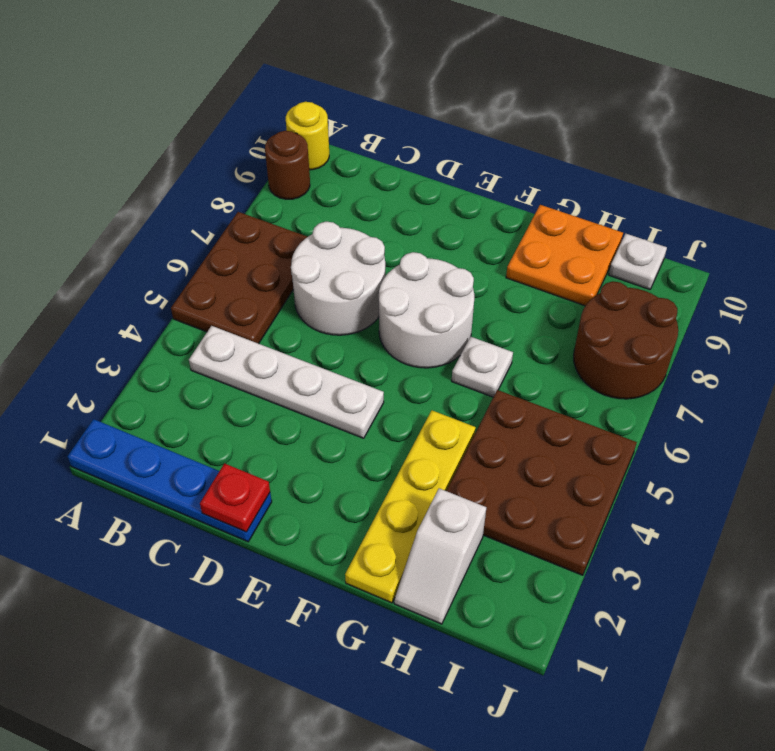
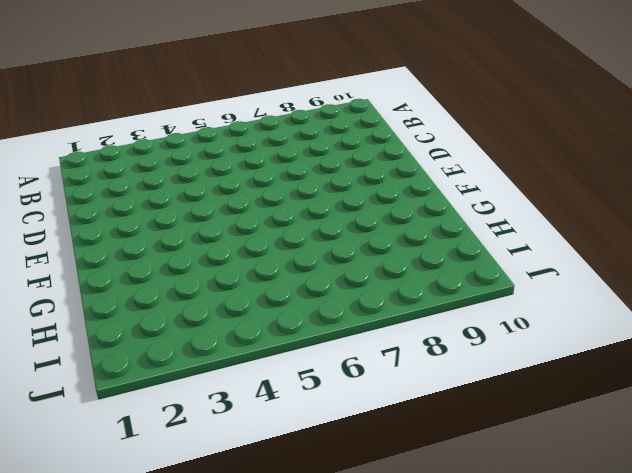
none -> blue 1x4 plate [67,419,272,542]
none -> brown 2x3 plate [171,212,307,344]
none -> brown 1x1 round brick [265,131,310,199]

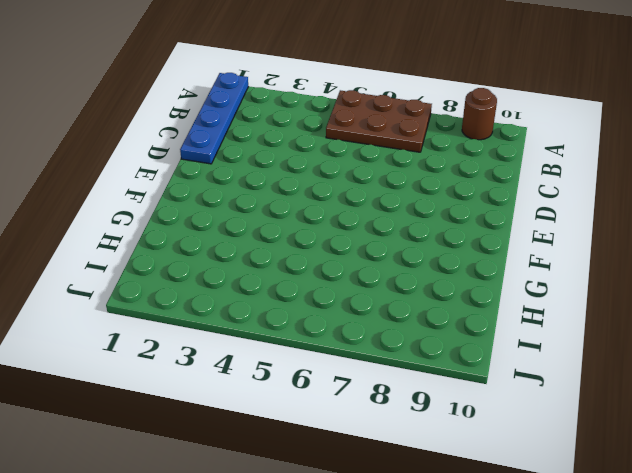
none -> yellow 1x1 round brick [286,102,329,170]
none -> white 1x4 plate [189,326,384,438]
none -> white 2x2 round brick [291,222,385,335]

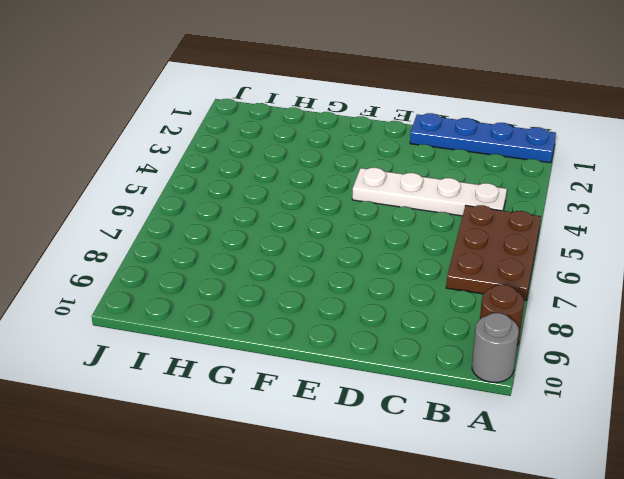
grey 1x1 round brick [472,313,519,382] -> yellow 1x1 round brick [286,102,329,170]
none -> white 2x2 round brick [291,222,385,335]
none -> white 2x2 round brick [379,252,474,368]
none -> yellow 1x4 plate [345,410,476,603]

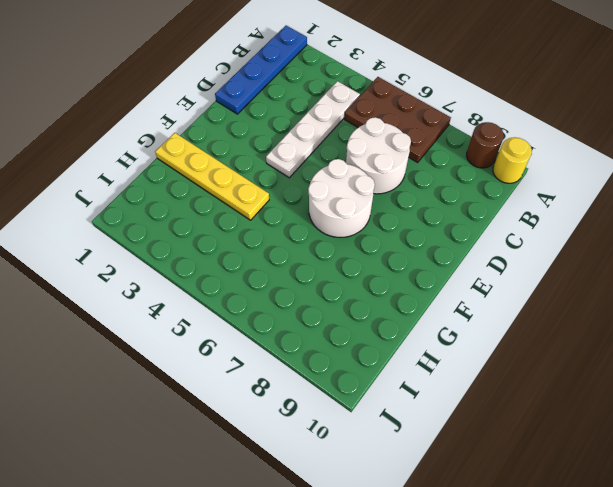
none -> white 1x1 plate [452,337,513,397]
none -> orange 2x2 plate [506,205,623,306]
none -> white 1x2 slope [394,488,486,624]

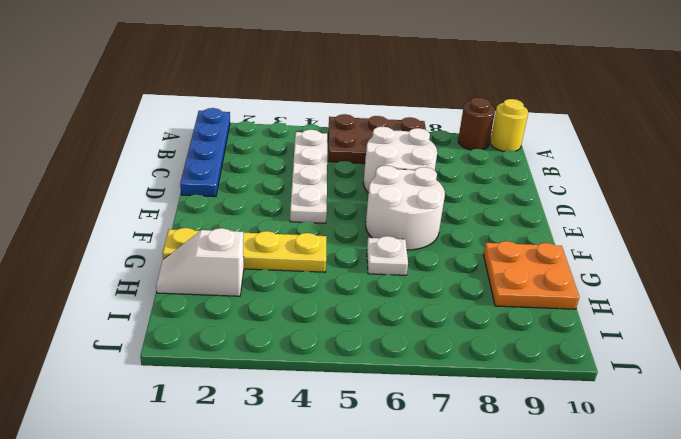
none -> brown 3x3 plate [447,390,637,575]
none -> brown 2x2 round brick [574,281,678,399]
none -> white 1x1 plate [609,234,667,289]

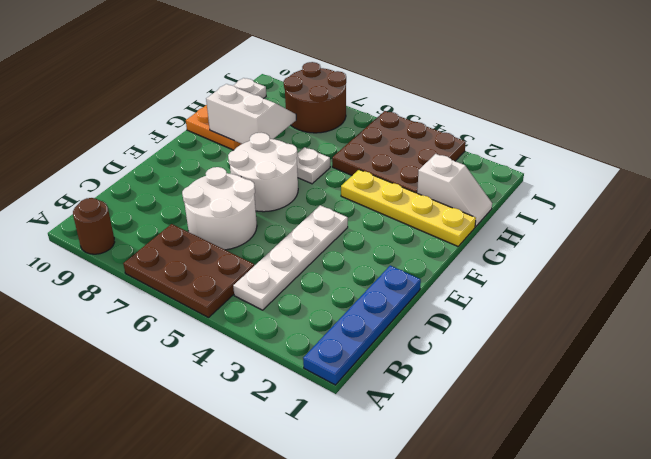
white 2x2 slope [206,84,296,144] -> none
none -> yellow 1x1 round brick [286,102,329,170]
none -> red 1x1 plate [200,464,270,532]

